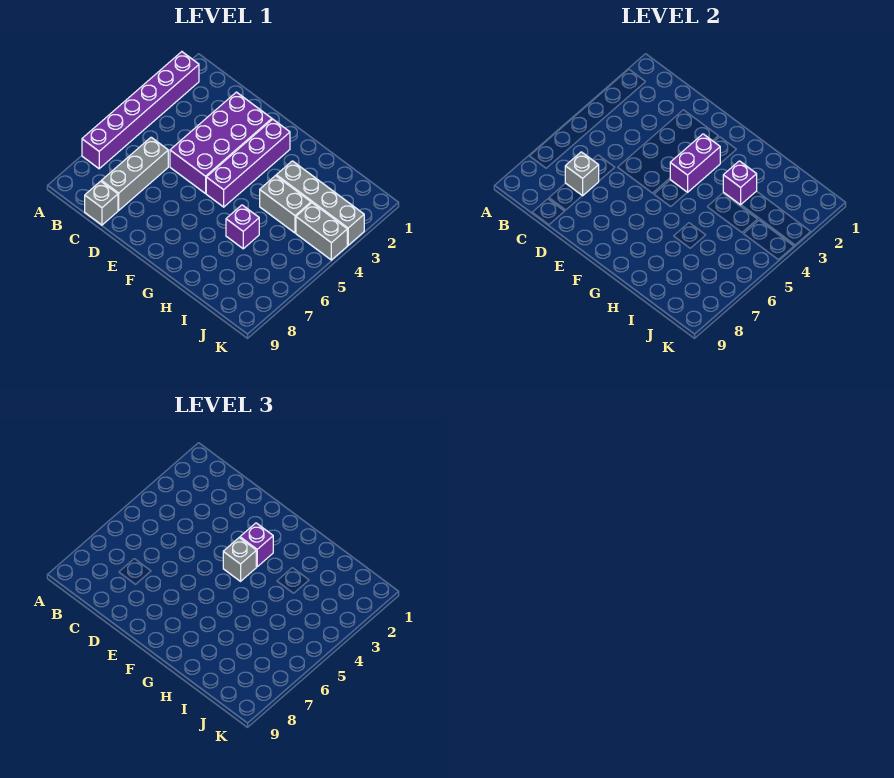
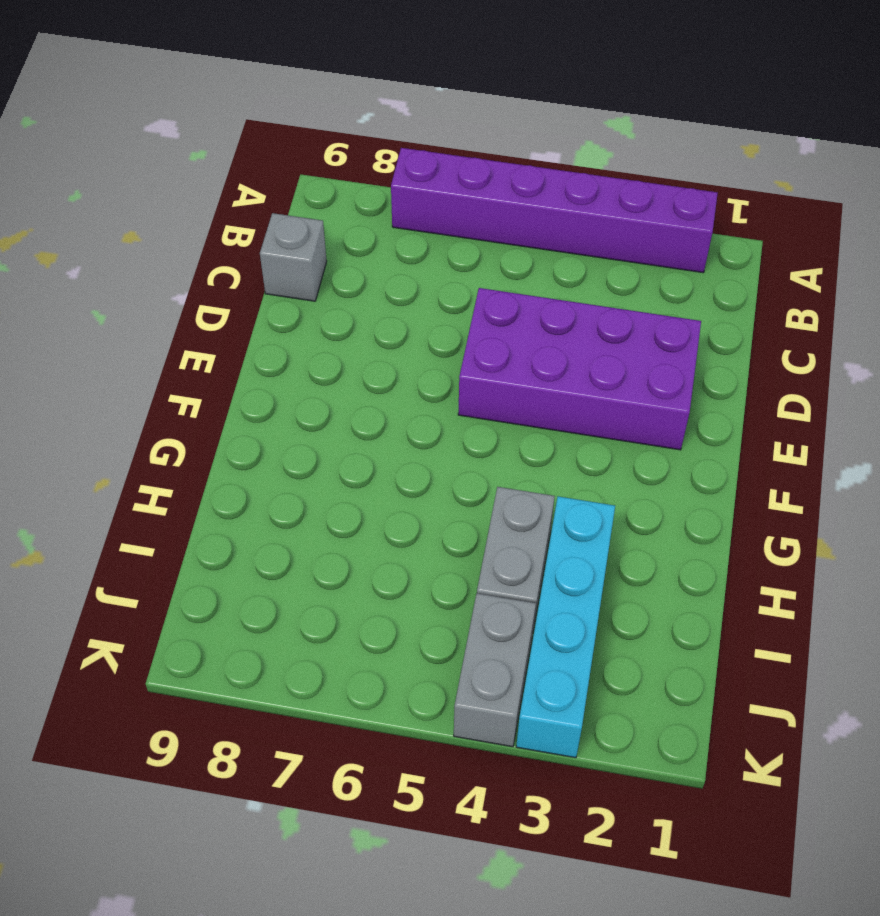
cyan 1x4 brick [516,496,615,758] -> grey 1x4 brick [276,161,364,245]
none -> grey 1x3 brick [101,137,168,210]
none -> purple 1x4 brick [206,119,290,207]
none -> purple 1x1 brick [226,205,259,249]

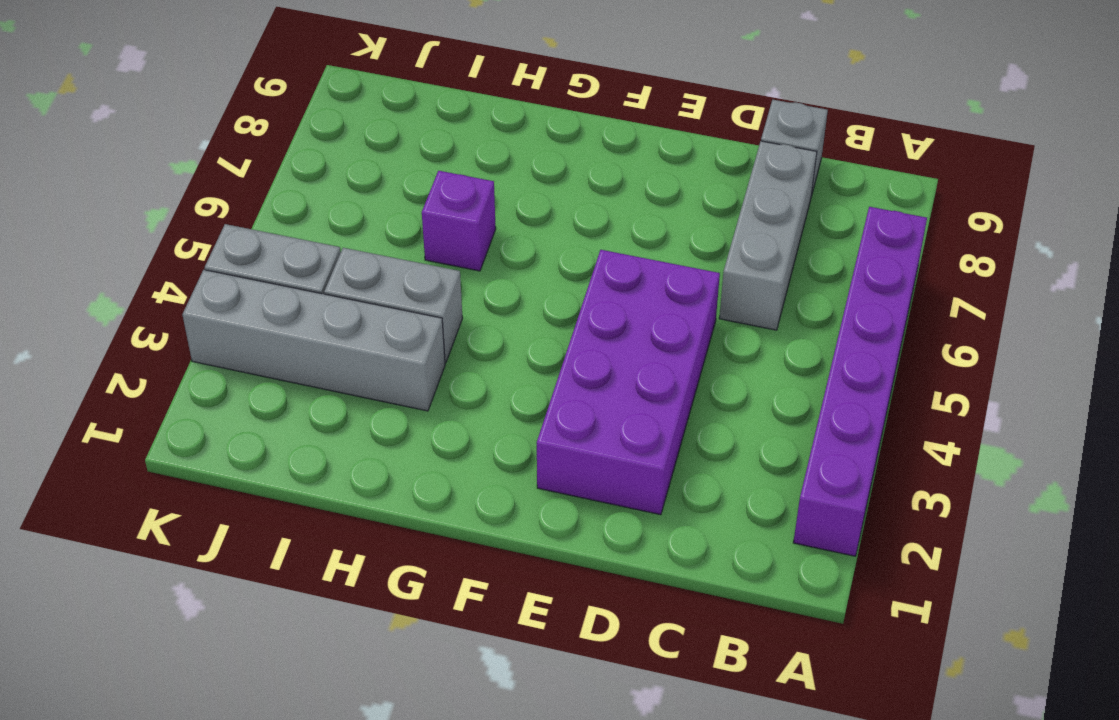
none -> purple 1x4 brick [206,119,290,207]
none -> grey 1x1 brick [565,152,599,196]
none -> purple 1x2 brick [670,134,720,192]

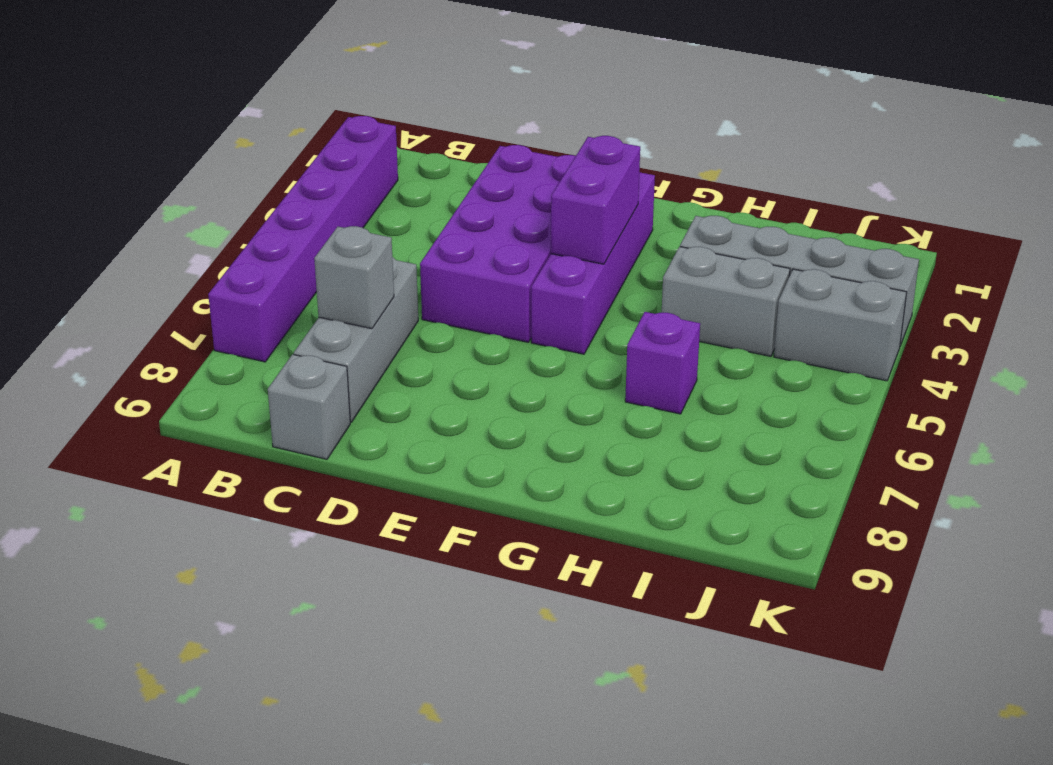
none -> purple 1x1 brick [723,161,757,205]
none -> purple 1x1 brick [240,523,273,567]
none -> grey 1x1 brick [223,538,256,581]

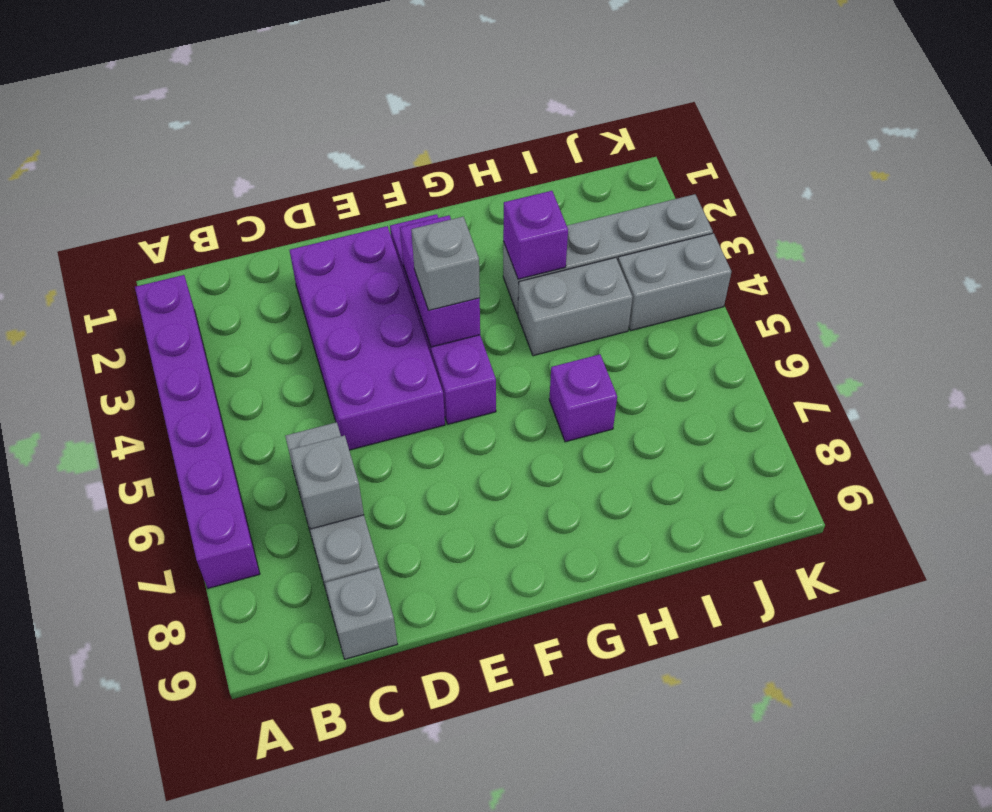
none -> purple 1x1 brick [240,523,273,567]

